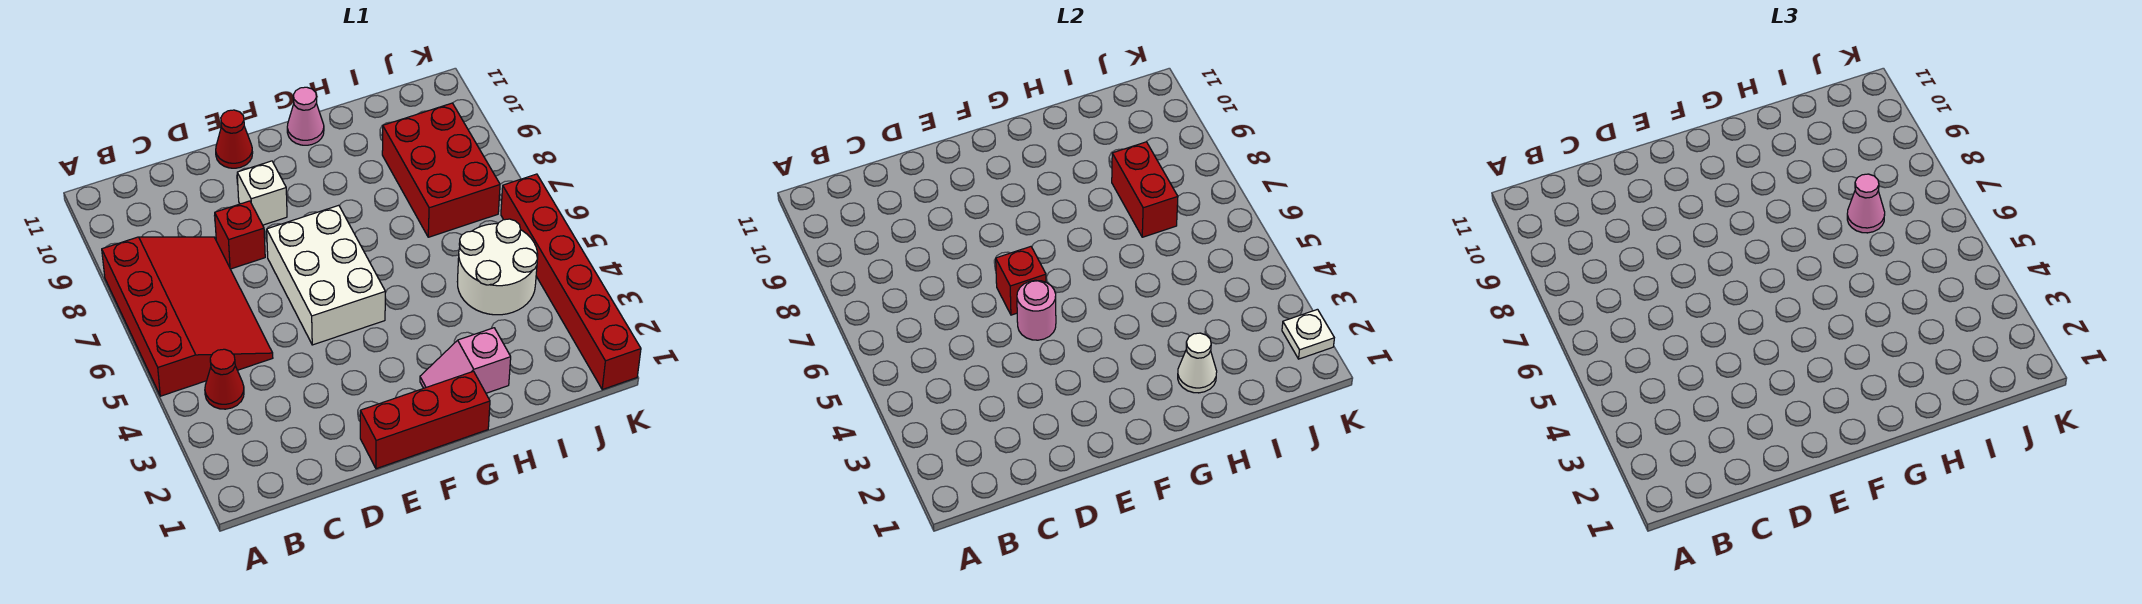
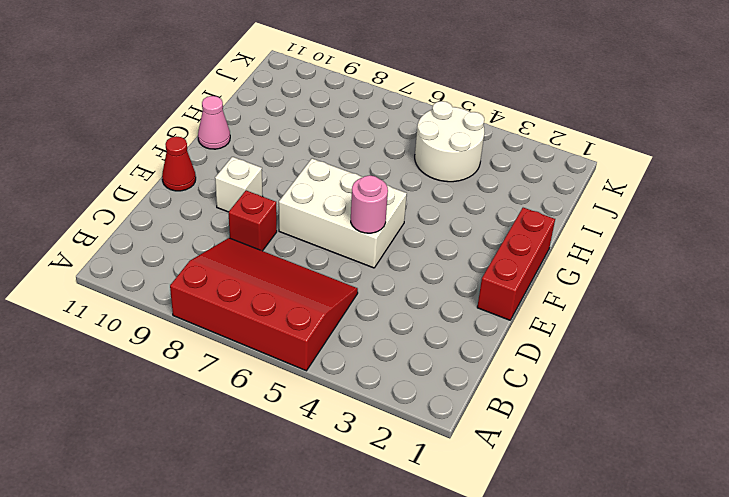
none -> red 1x1 cone [205,349,244,409]
none -> pink 1x2 slope [420,328,511,393]
none -> red 2x3 brick [382,103,500,237]

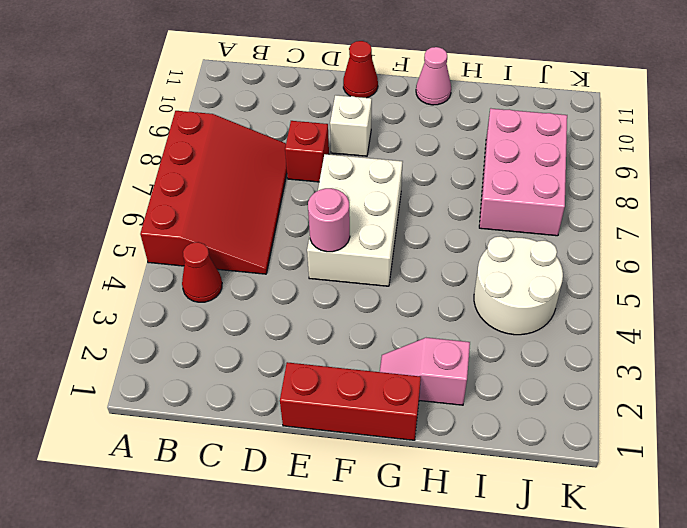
pink 2x3 brick [479,108,567,236] -> red 2x3 brick [382,103,500,237]
none -> red 1x6 brick [501,174,641,390]
none -> red 1x1 brick [996,247,1046,315]
none -> white 1x1 cone [1178,333,1217,393]

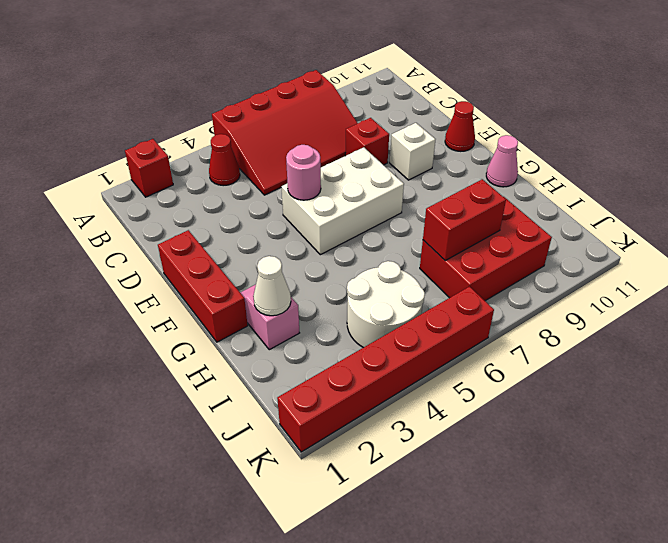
red 1x1 brick [125,139,173,197] -> red 1x1 brick moved to [996,247,1046,315]
none -> white 1x1 plate [1282,309,1334,359]
none -> pink 1x1 cone [1847,174,1885,233]

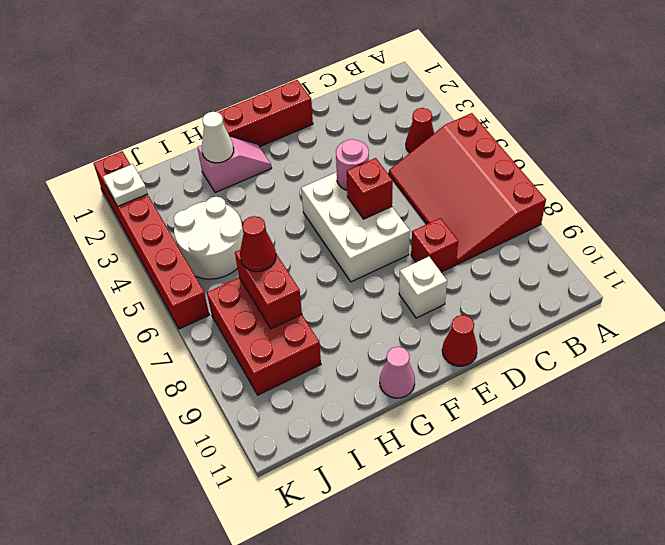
red 1x1 cone [240,216,276,272] -> pink 1x1 cone [1847,174,1885,233]

